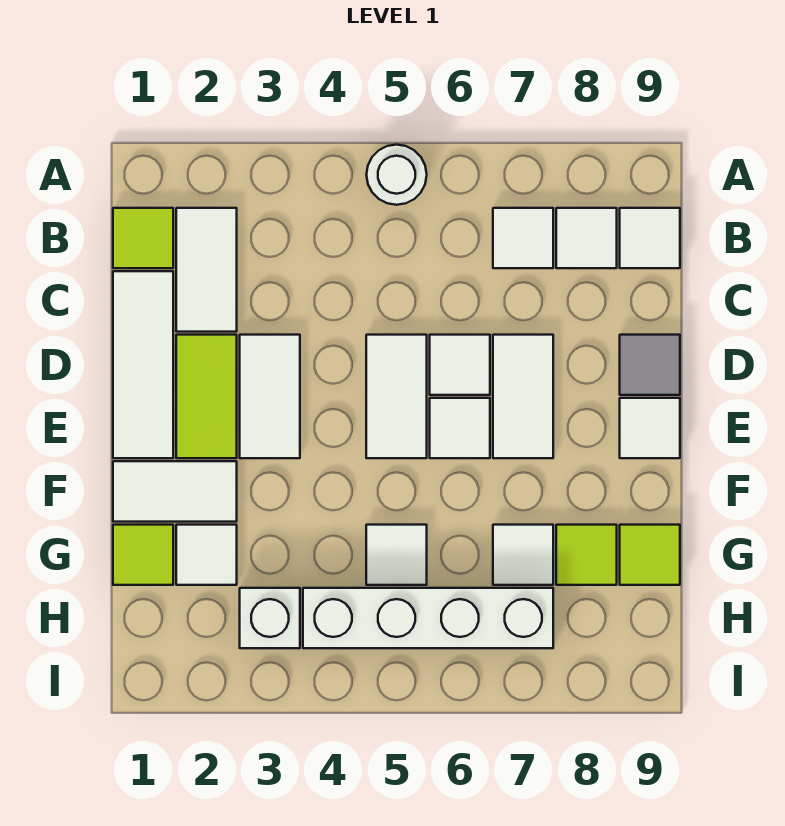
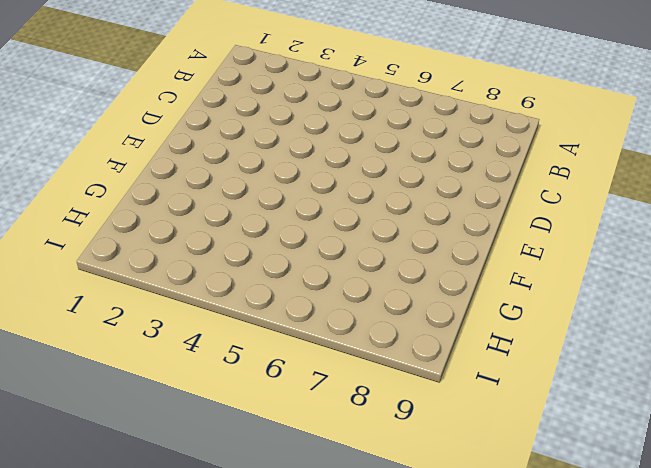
none -> white 1x1 round brick [366,145,427,205]
none -> lime 1x1 tile [113,208,173,268]
none -> white 1x2 tile [176,208,237,332]

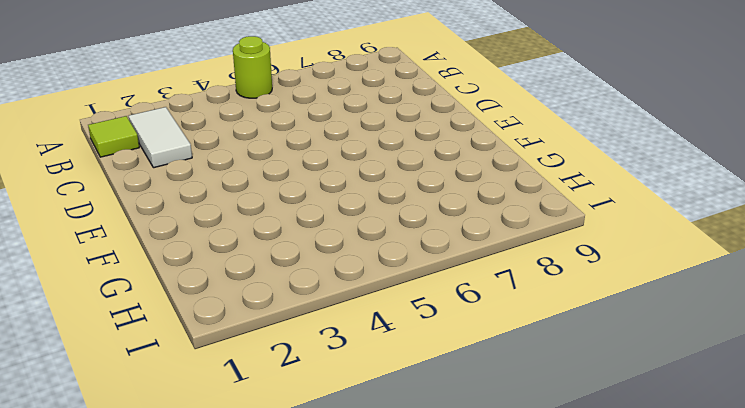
lime 1x1 round brick [233,36,272,98] -> white 1x1 round brick [366,145,427,205]
none -> white 1x1 tile [493,208,553,268]
none -> white 1x1 tile [556,208,617,268]
none -> white 1x1 tile [620,208,680,268]

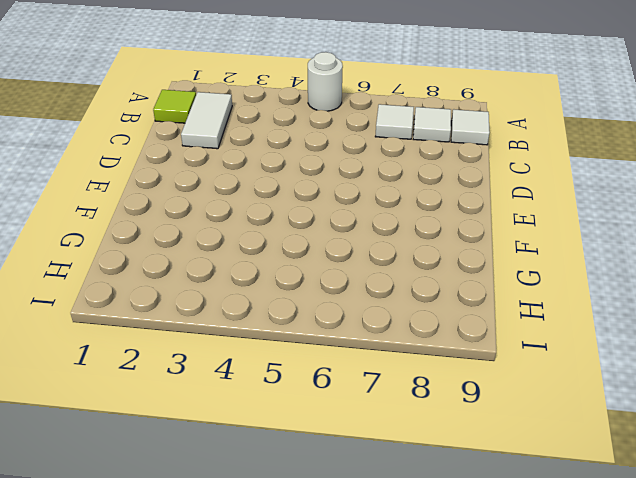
none -> white 1x3 tile [113,271,173,458]
none -> lime 1x2 tile [176,335,237,458]
none -> white 1x2 tile [240,335,300,458]

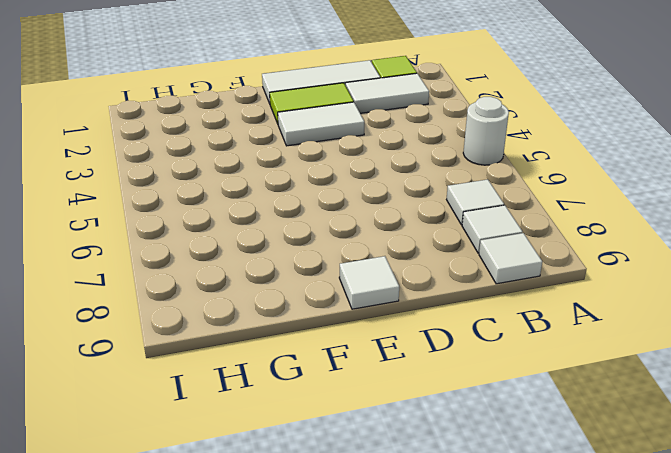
none -> white 1x2 tile [366,335,427,458]
none -> white 1x1 tile [430,335,490,395]
none -> white 1x2 tile [493,335,553,458]

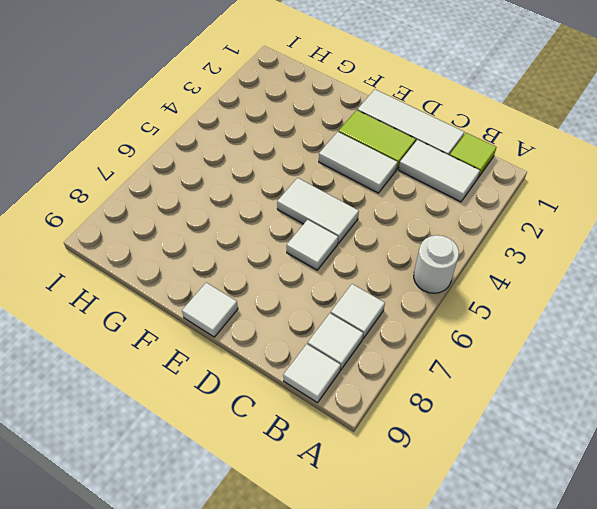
none -> white 1x2 tile [493,335,553,458]
none -> grey 1x1 tile [620,335,680,395]
none -> white 1x1 tile [430,398,490,458]

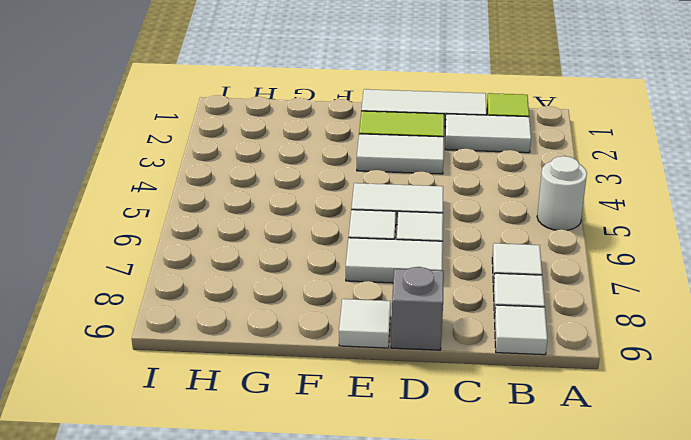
grey 1x1 brick [391,267,444,350] -> grey 1x1 tile [620,335,680,395]
none -> white 1x2 tile [113,461,237,522]
none -> lime 1x1 tile [113,525,173,585]
none -> white 1x1 tile [176,525,237,585]

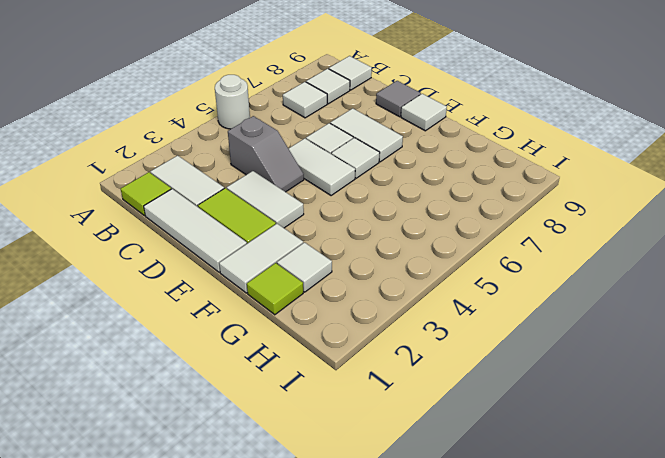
grey 1x2 slope [228,116,304,192] -> none
none -> white 1x1 tile [366,525,427,585]
none -> white 1x1 tile [493,525,553,585]
none -> lime 1x1 tile [556,525,617,585]

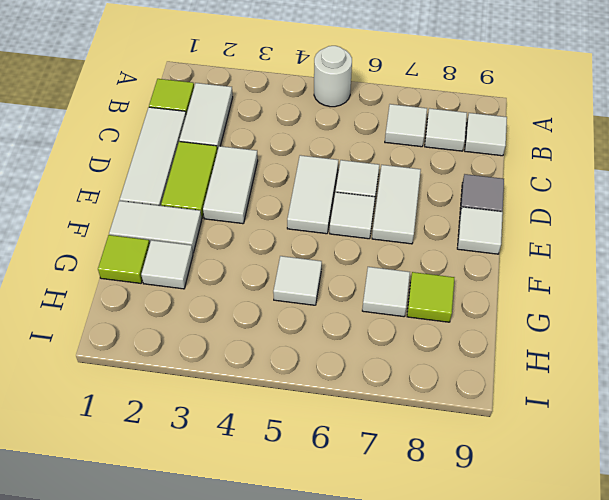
none -> lime 1x1 tile [620,525,680,585]
none -> white 1x1 brick [240,588,300,648]
none -> white 1x4 brick [303,588,553,648]

